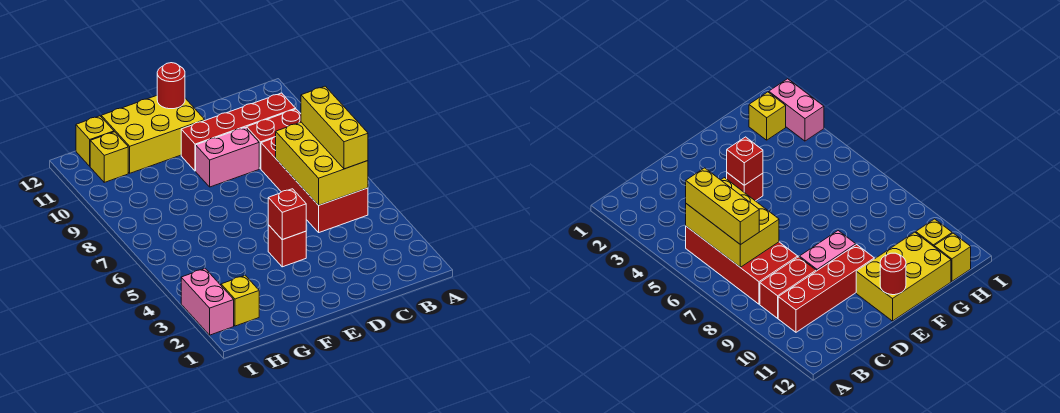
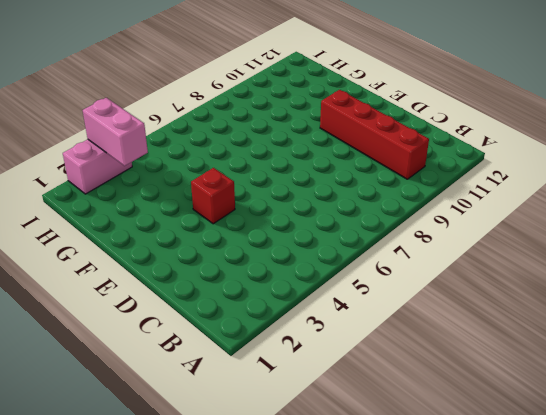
pink 1x2 brick [83,98,148,166] -> pink 1x2 brick moved to [196,127,259,187]
none -> red 2x4 brick [261,137,368,232]
none -> red 1x2 brick [247,109,301,169]
none -> yellow 2x3 brick [101,96,205,173]

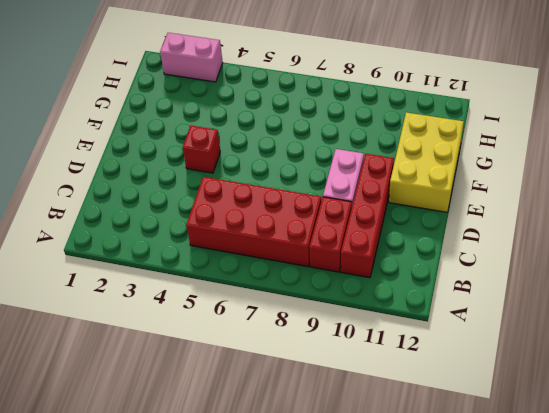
none -> yellow 1x1 brick [221,275,259,326]
none -> yellow 1x1 brick [90,132,128,182]
none -> yellow 1x1 brick [76,116,114,166]

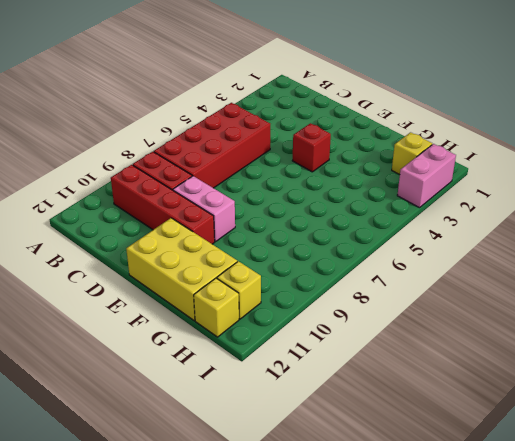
none -> yellow 2x3 brick [276,122,368,205]
none -> red 1x1 brick [268,189,306,240]
none -> red 1x1 round brick [157,63,185,109]

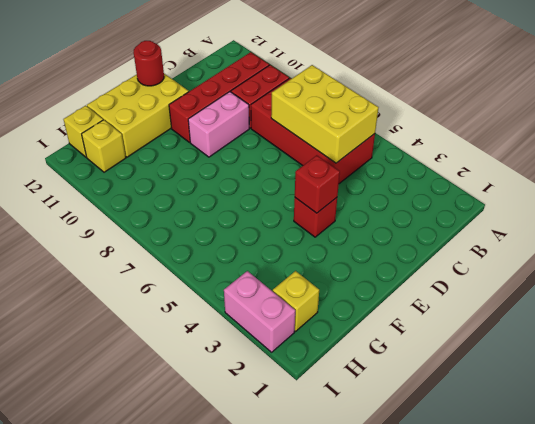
none -> yellow 1x3 brick [301,86,368,169]

